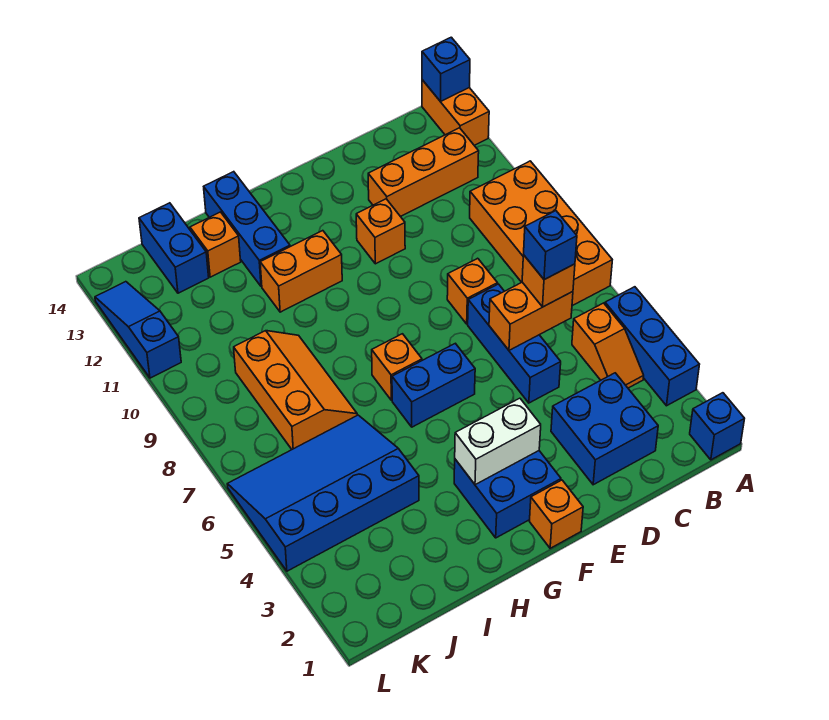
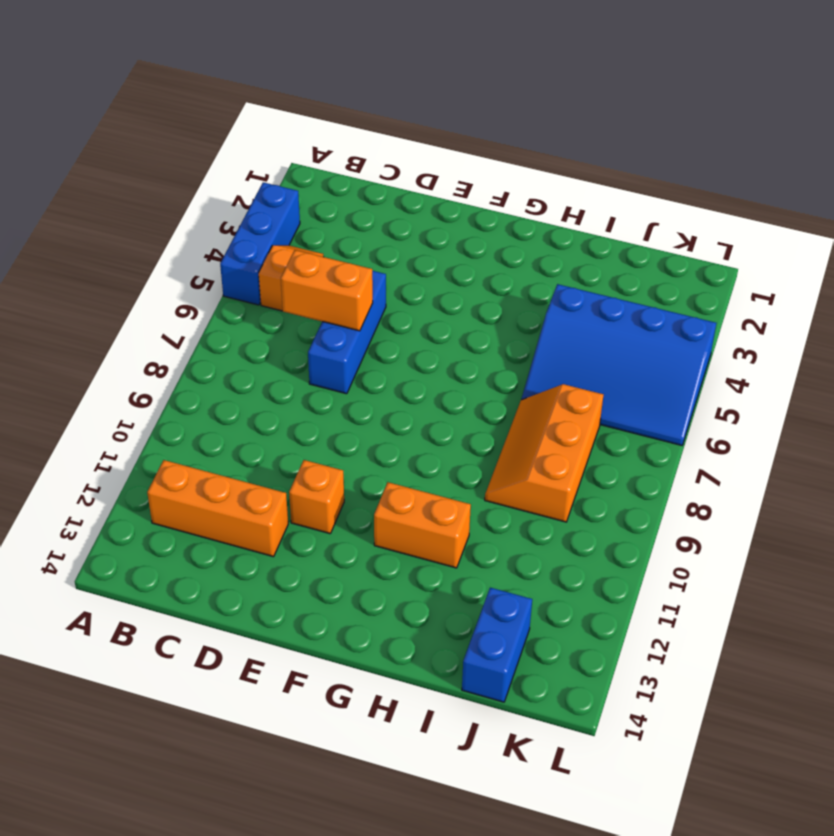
none -> blue 1x1 brick [690,393,744,460]
none -> orange 2x4 brick [470,161,612,306]
none -> orange 1x2 brick [422,80,489,145]

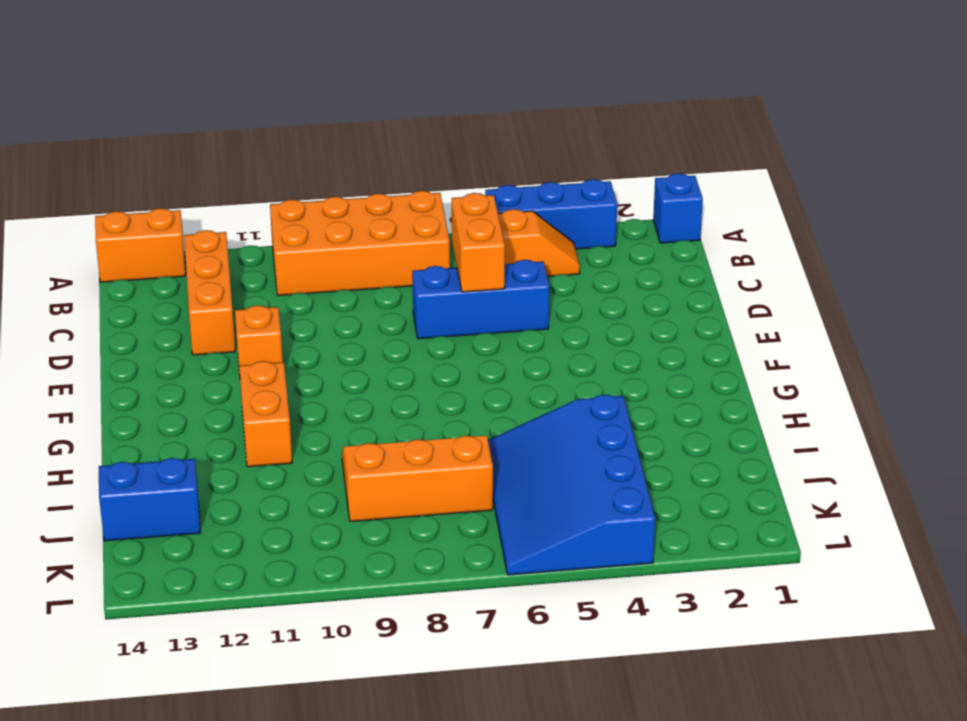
none -> blue 2x2 brick [551,373,658,485]
none -> orange 1x1 brick [447,258,498,324]
none -> orange 1x1 brick [529,480,583,548]

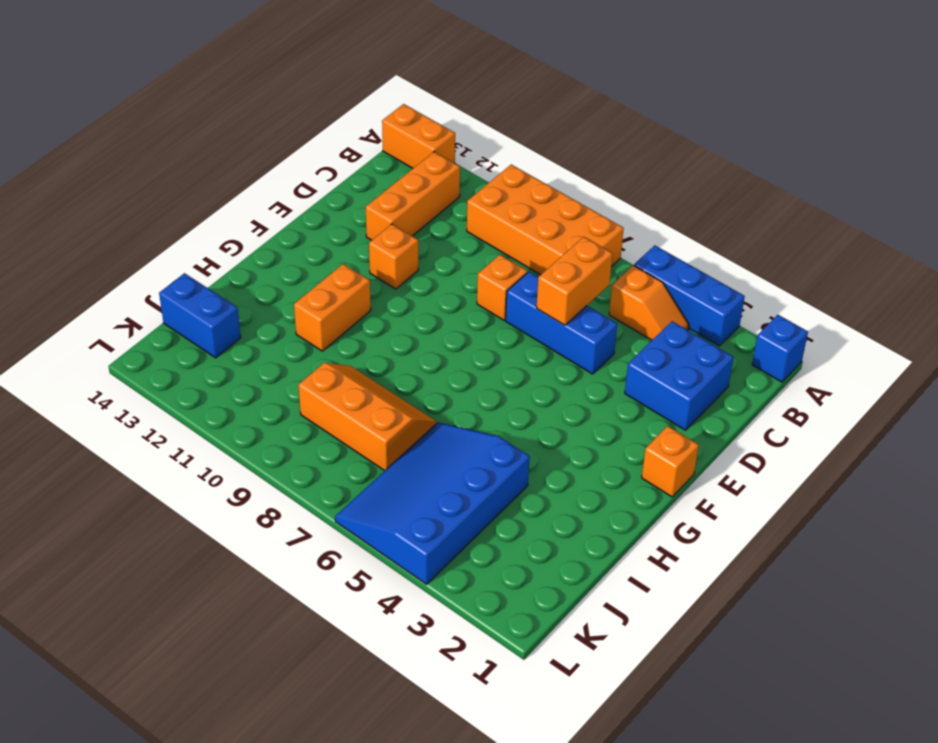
none -> blue 2x2 brick [454,451,561,538]
none -> blue 1x2 brick [392,343,475,427]
none -> orange 1x1 brick [372,334,422,400]

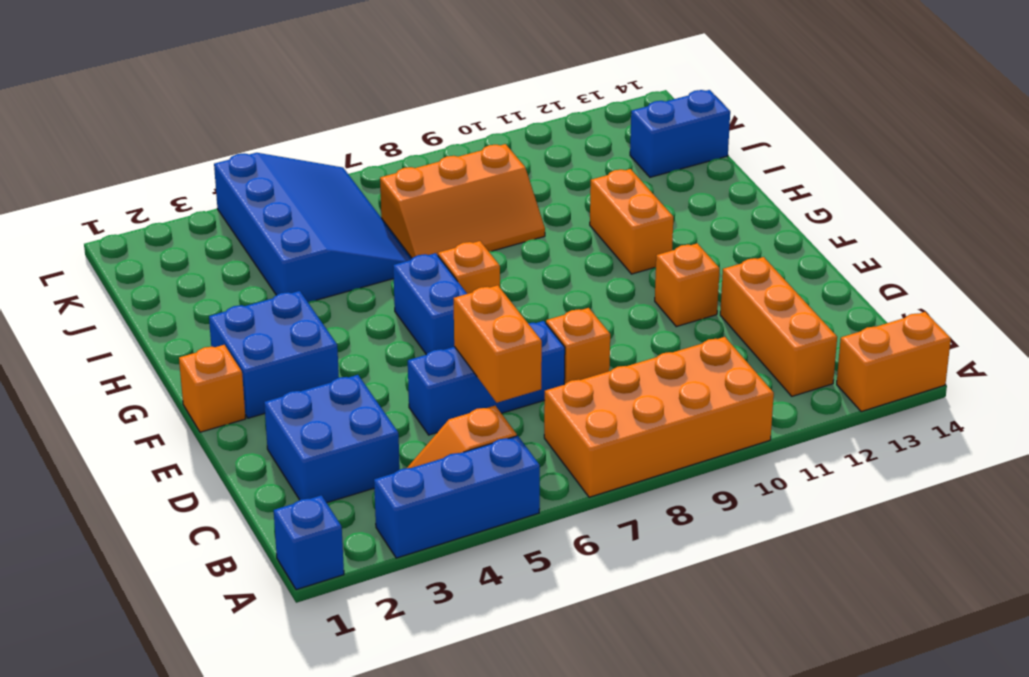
none -> blue 1x3 brick [204,172,290,287]
none -> orange 1x1 brick [190,212,241,277]
none -> blue 1x3 slope [95,282,181,378]

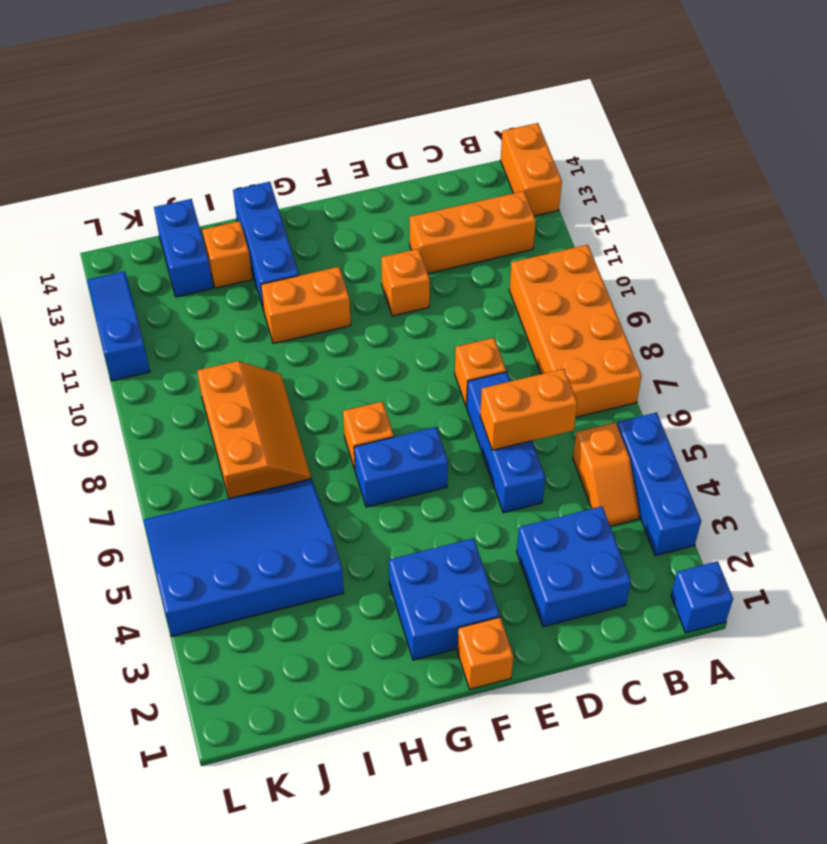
none -> blue 1x1 brick [422,37,470,102]
none -> white 1x2 brick [455,398,541,485]
none -> orange 1x1 brick [522,255,575,307]

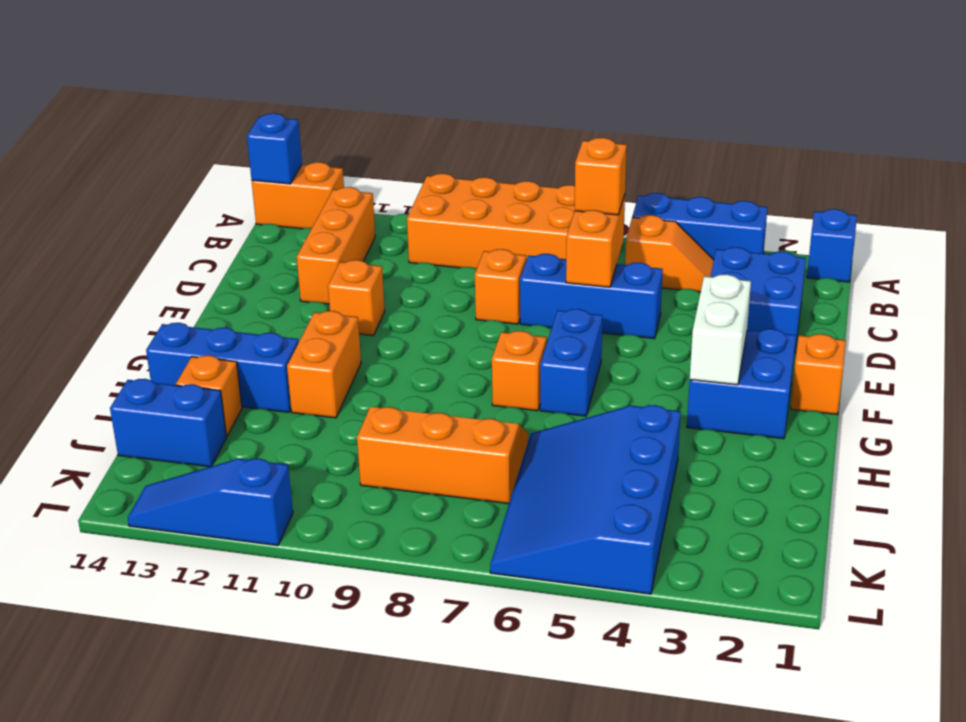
none -> blue 1x1 brick [524,211,577,280]

